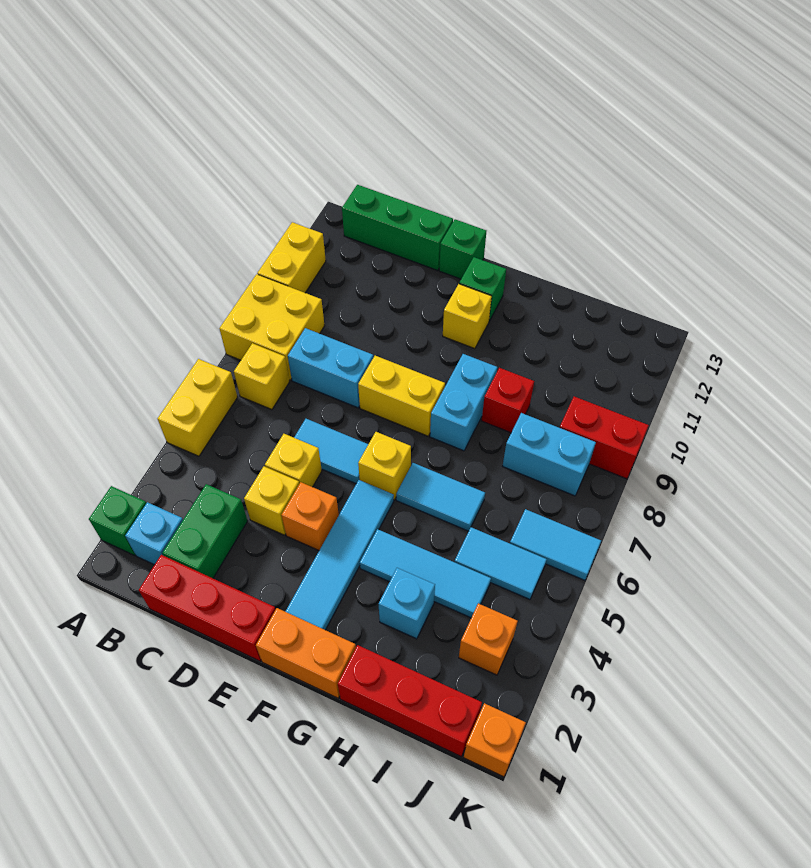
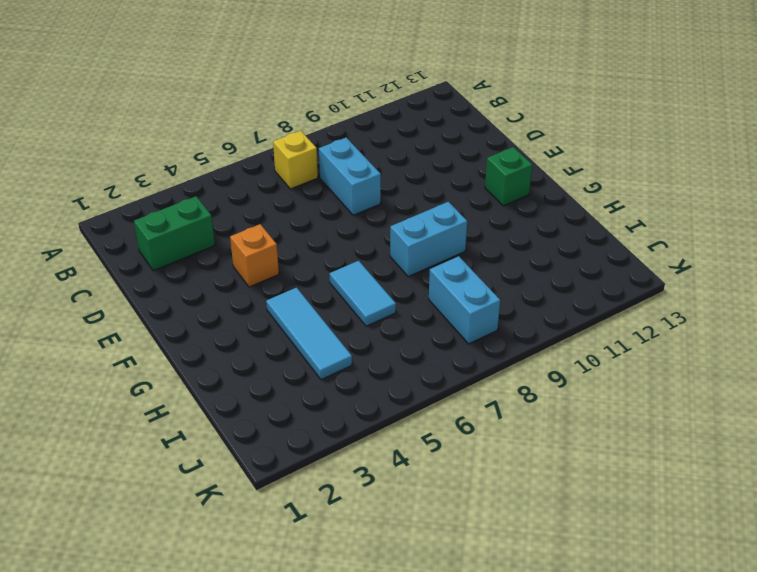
none -> green 1x1 brick [89,486,146,555]
none -> yellow 1x2 brick [157,359,237,456]
none -> yellow 2x2 brick [219,274,325,380]
none -> yellow 1x2 brick [257,222,326,293]

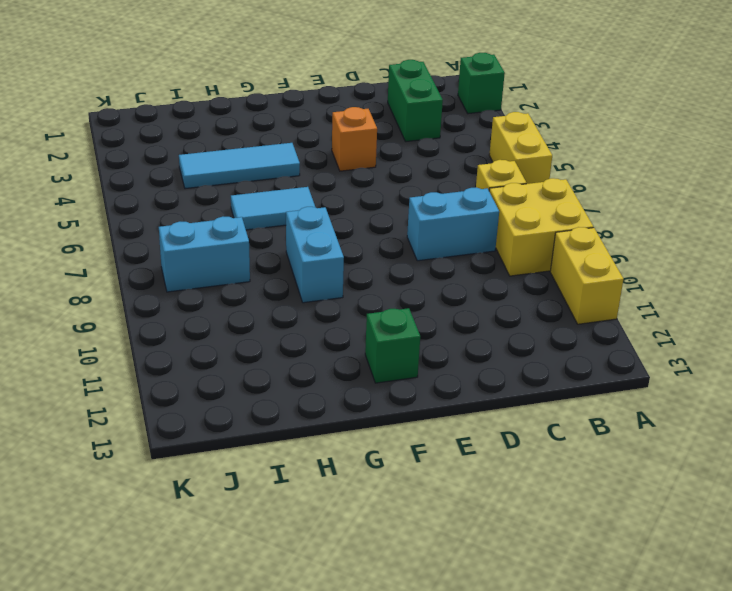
none -> cyan 1x1 brick [125,502,183,565]
none -> green 1x3 brick [342,185,453,270]
none -> red 1x3 brick [139,555,276,661]
none -> yellow 1x1 brick [244,467,299,535]

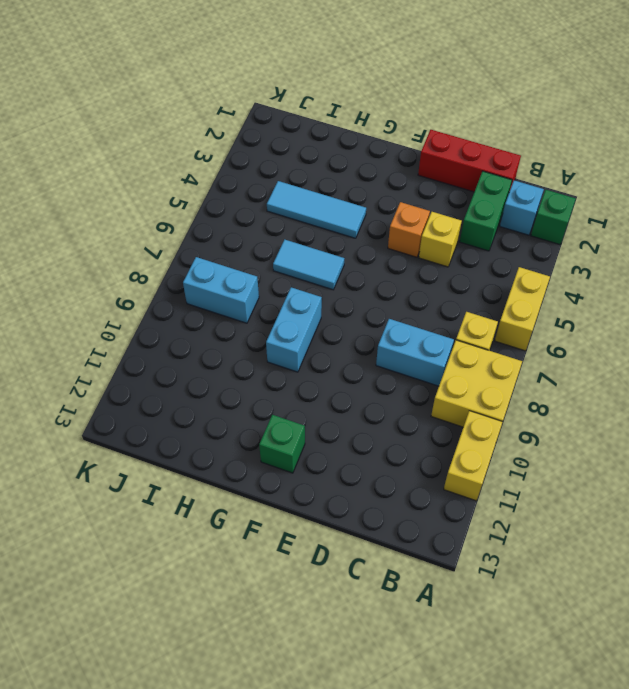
none -> green 1x3 brick [342,185,453,270]
none -> yellow 1x1 brick [265,434,322,487]
none -> cyan 1x2 tile [294,419,368,484]
none -> yellow 1x2 brick [358,356,445,436]

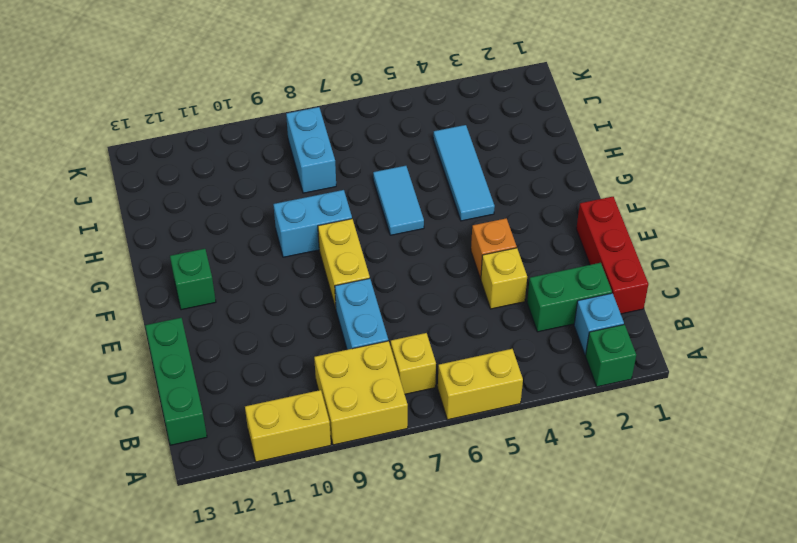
none -> yellow 1x1 brick [265,434,322,487]
none -> cyan 1x2 tile [294,419,368,484]
none -> green 1x1 brick [439,219,486,279]
none -> orange 1x2 brick [256,608,356,698]

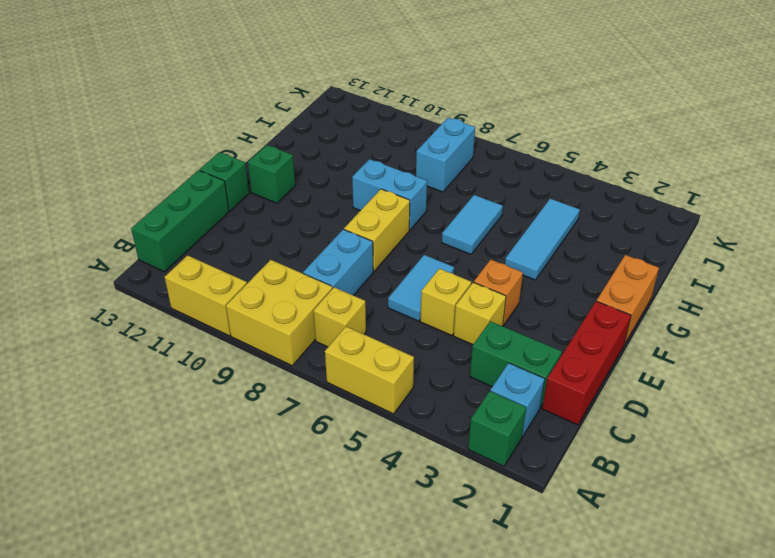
none -> cyan 1x4 tile [285,480,394,630]
none -> yellow 1x1 brick [358,432,411,500]
none -> yellow 1x1 brick [443,284,492,349]
none -> red 1x3 brick [338,645,482,757]

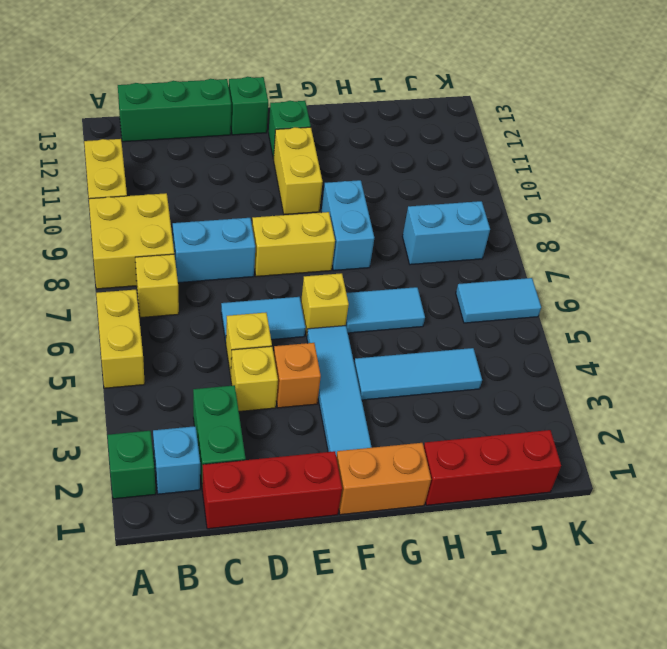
yellow 1x2 brick [274,127,323,214] -> yellow 1x1 brick [443,284,492,349]
none -> cyan 1x1 brick [379,568,435,639]
none -> red 1x1 brick [482,368,534,433]
none -> cyan 1x2 tile [455,527,547,599]
none -> orange 1x1 brick [459,603,518,675]

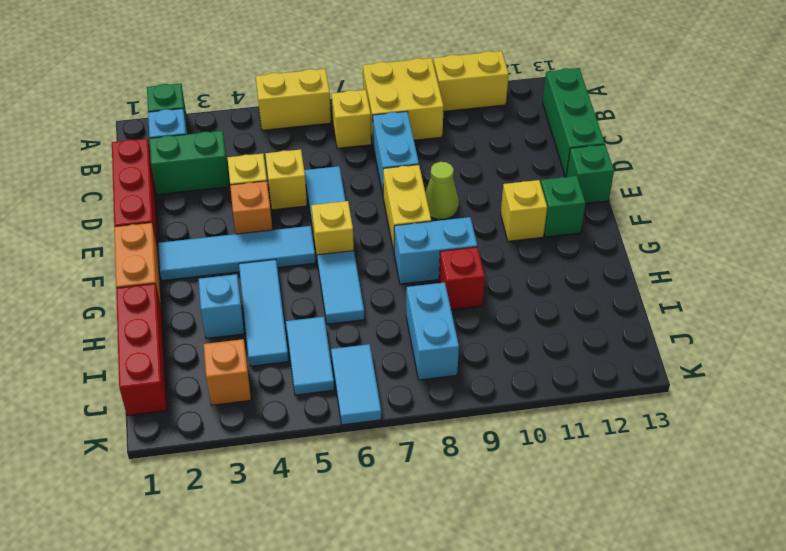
lime 1x1 cone [425,162,459,219] -> none
none -> red 1x2 brick [560,397,649,479]
none -> orange 1x1 brick [464,703,526,777]

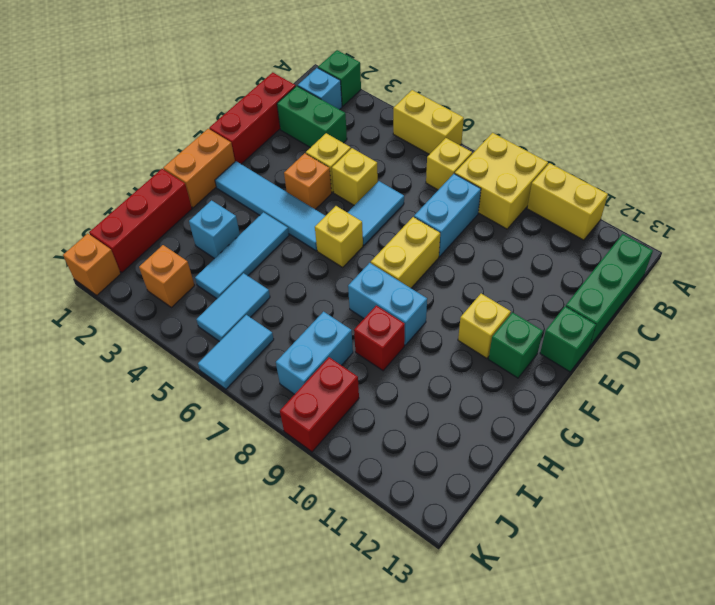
none -> cyan 1x2 tile [396,463,485,531]

